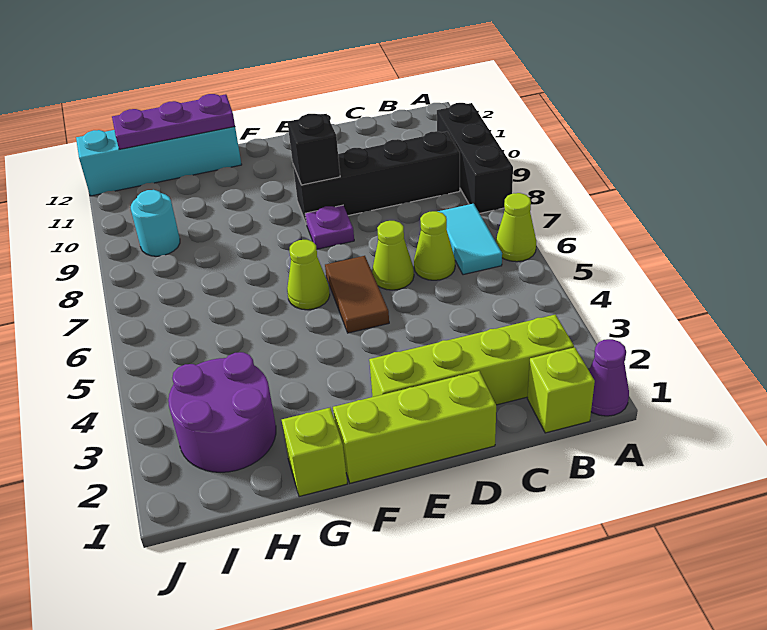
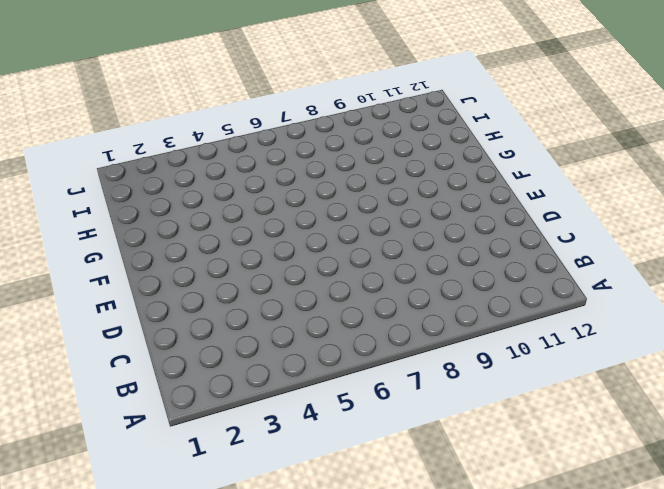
none -> purple 1x1 cone [589,339,629,416]
none -> lime 1x1 cone [496,193,536,262]
none -> black 1x3 brick [437,103,513,213]

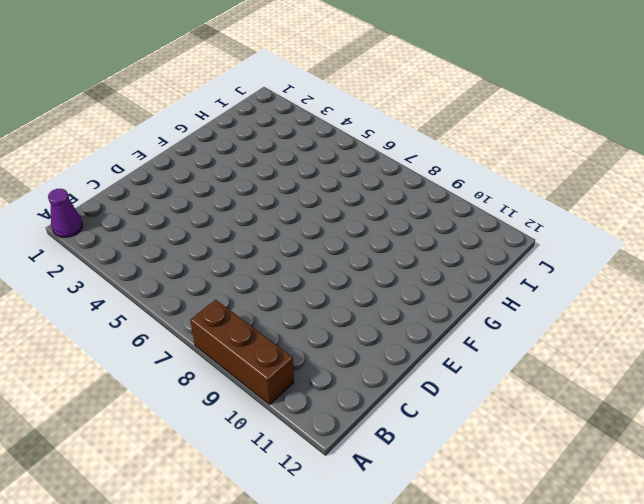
brown 1x3 brick [190,300,294,404] -> black 1x3 brick [437,103,513,213]
none -> lime 1x1 cone [496,193,536,262]
none -> lime 1x1 brick [527,347,595,433]
none -> lime 1x4 brick [369,315,574,405]

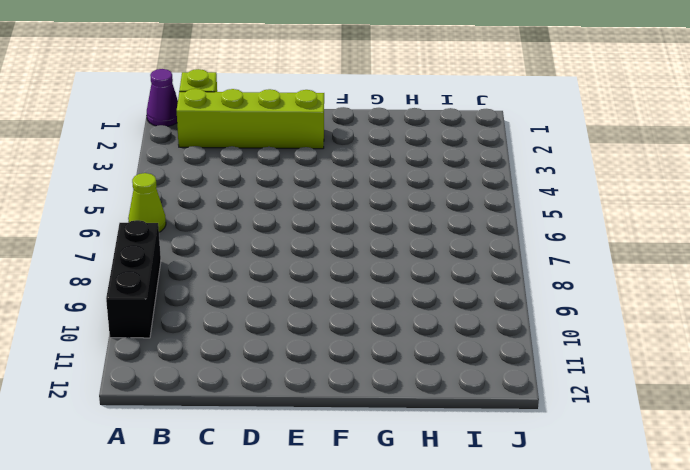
none -> cyan 1x2 tile [437,204,502,275]
none -> black 1x4 brick [293,131,460,222]
none -> lime 1x1 cone [414,211,455,280]

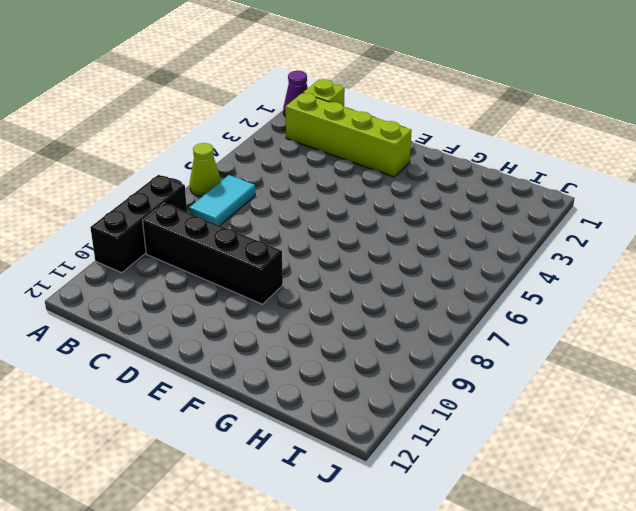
none -> lime 1x1 cone [414,211,455,280]
none -> lime 1x3 brick [333,371,496,483]
none -> lime 1x1 cone [372,221,414,290]

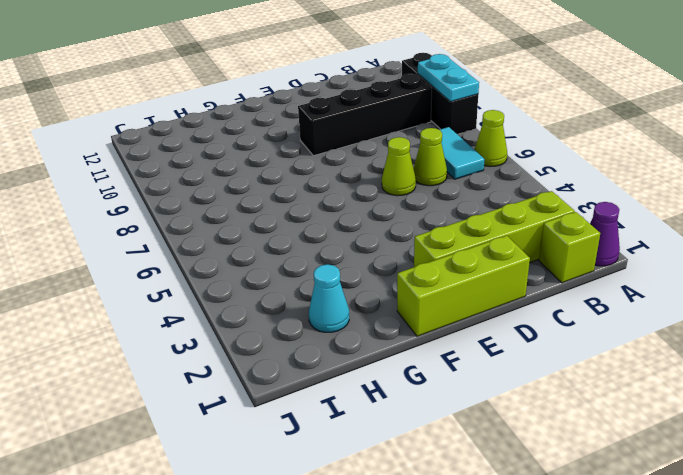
cyan 1x2 plate [418,54,479,101] -> none
cyan 1x1 cone [309,264,349,332] -> purple 2x2 round brick [168,352,276,472]
none -> brown 1x2 tile [325,256,389,333]
none -> purple 1x1 plate [305,205,354,249]
none -> lime 1x1 cone [287,240,330,310]

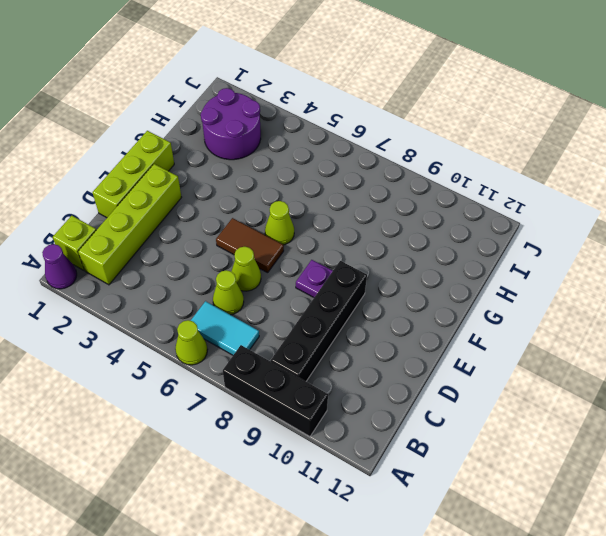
none -> lime 1x1 brick [282,408,347,497]
none -> cyan 1x4 brick [76,127,242,196]
none -> cyan 1x1 round brick [131,190,180,256]

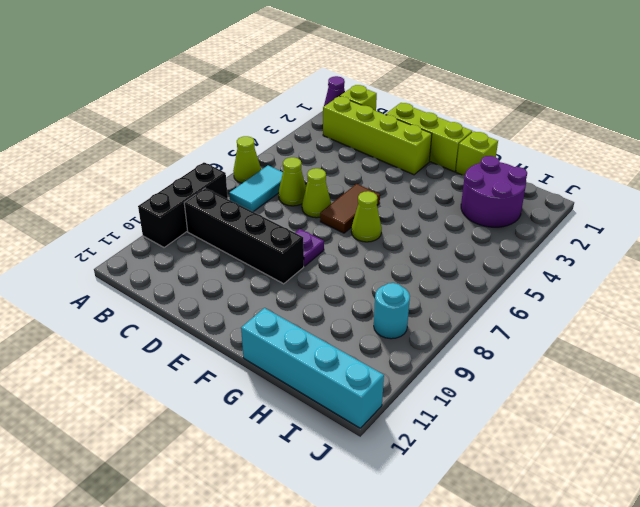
none -> black 1x1 brick [288,114,340,185]
none -> purple 1x3 plate [112,94,235,149]

